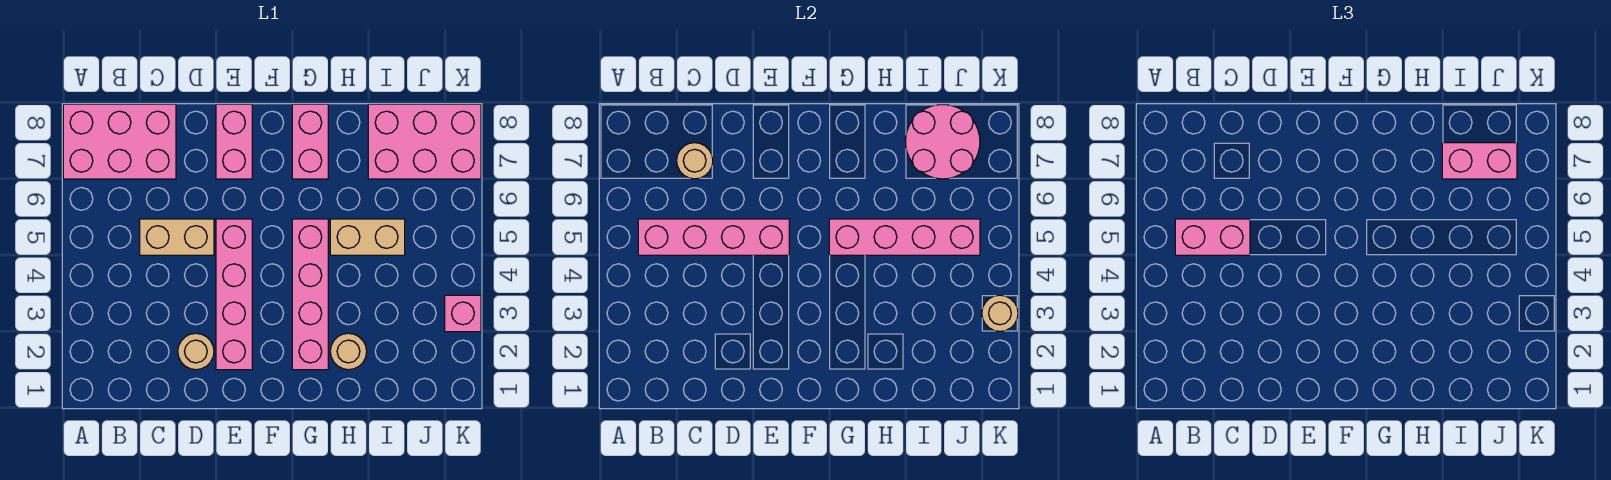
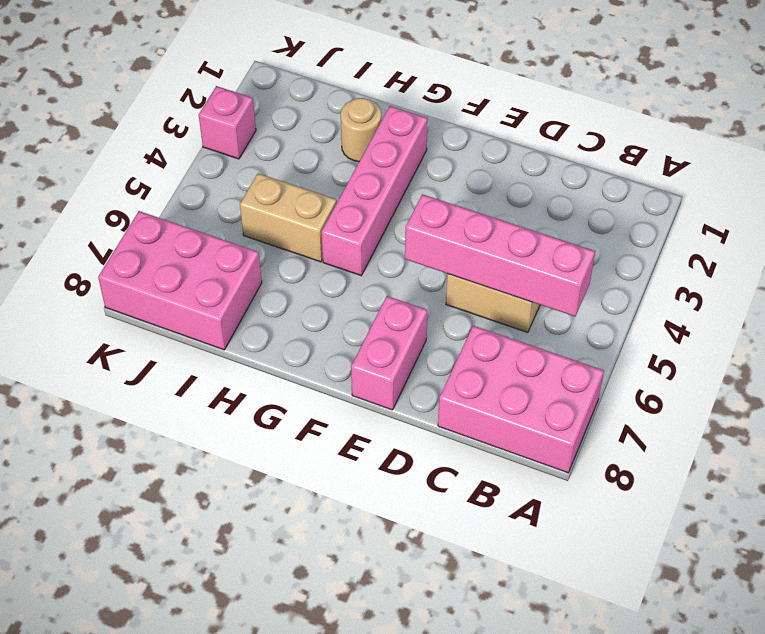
none -> tan 1x1 round brick [178,333,214,370]
none -> pink 1x4 brick [216,219,252,370]
none -> pink 1x2 brick [292,104,328,179]

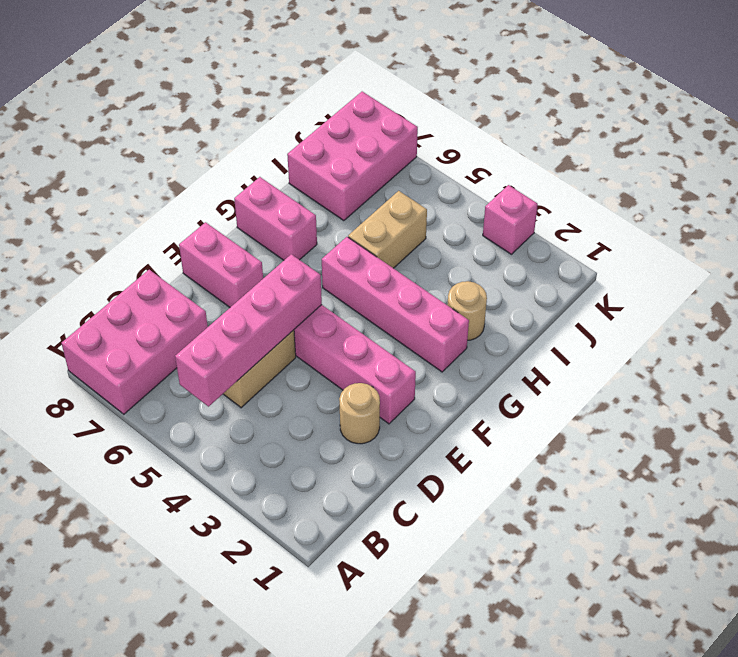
none -> tan 1x1 round brick [677,143,713,179]
none -> pink 1x4 brick [829,219,980,255]
none -> pink 2x2 round brick [905,104,980,179]

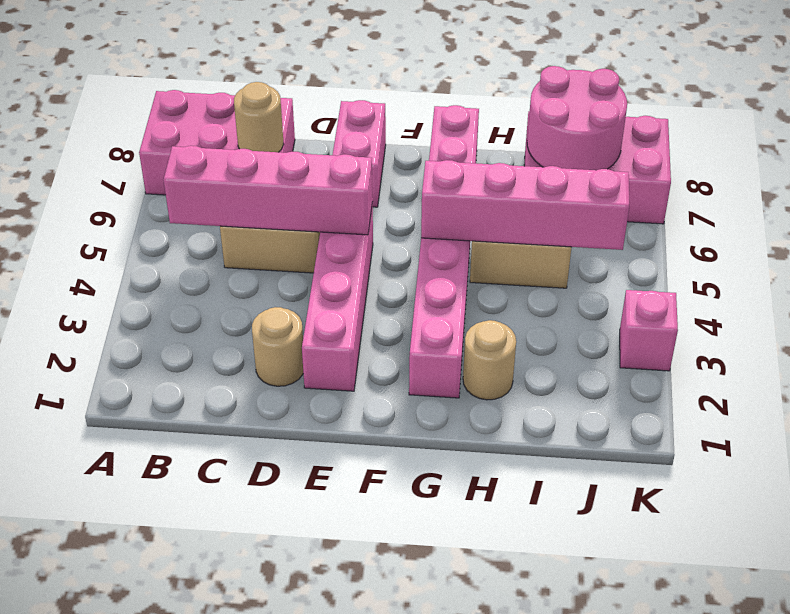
none -> tan 1x1 round brick [982,295,1018,331]
none -> pink 1x2 brick [1175,219,1250,255]
none -> pink 1x2 brick [1442,143,1517,179]

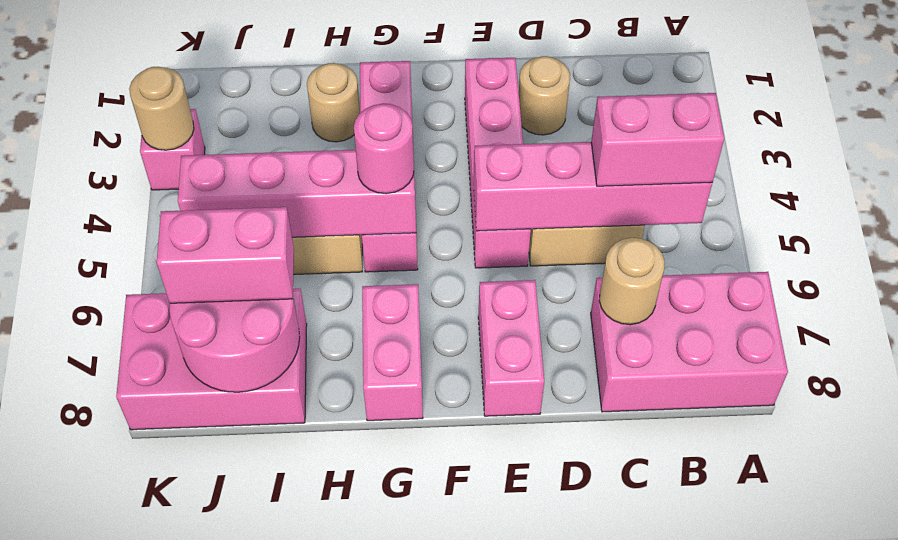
pink 1x1 round brick [354,104,414,194] -> none

